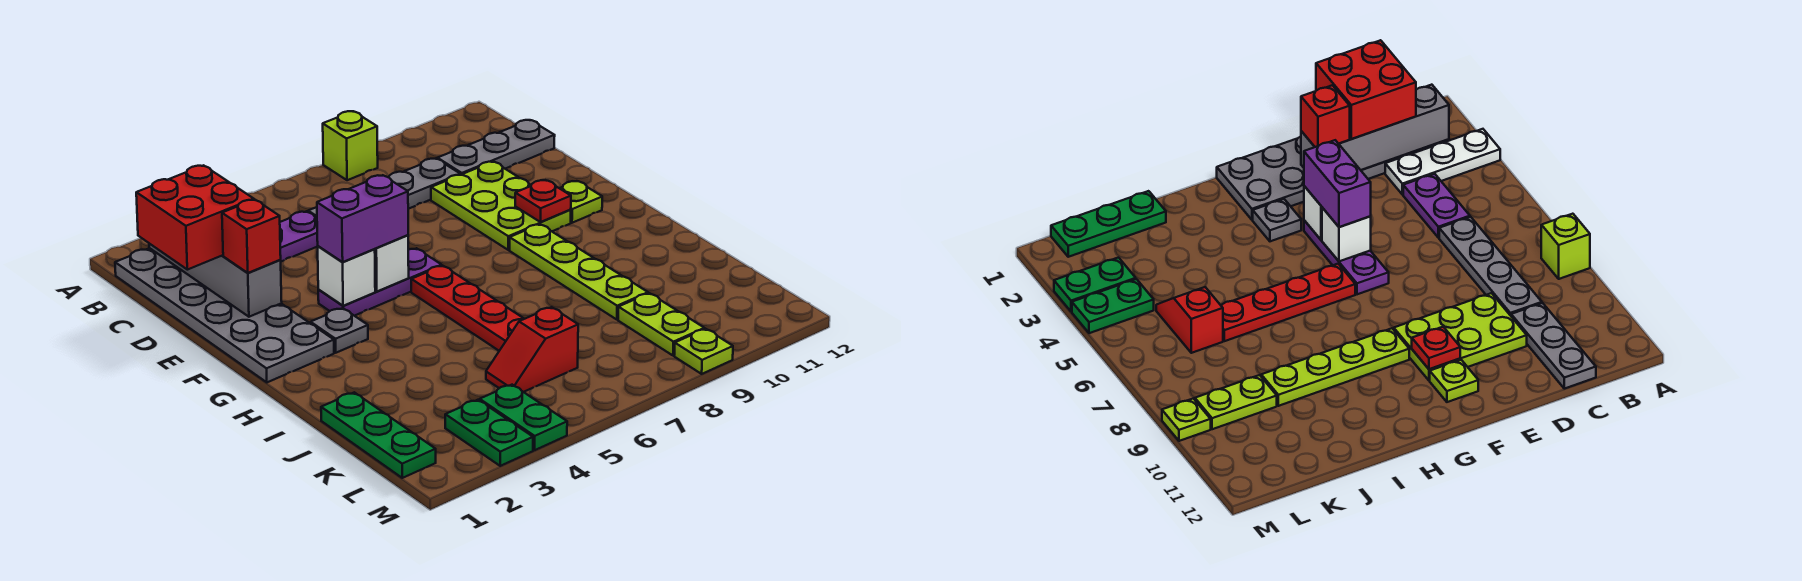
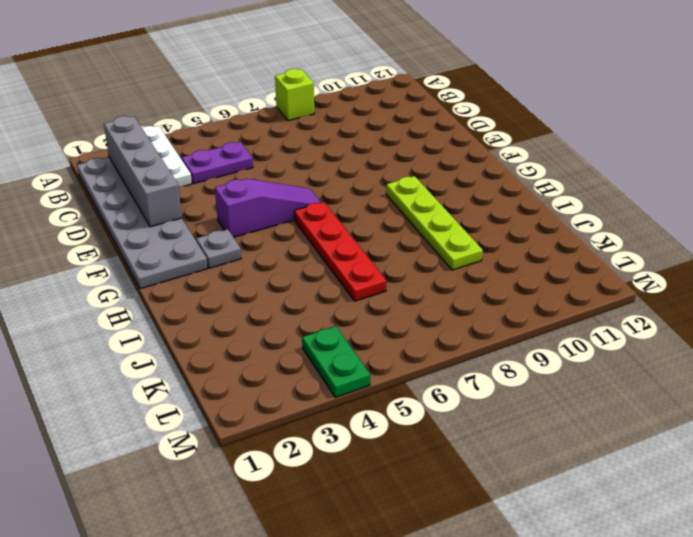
purple 1x3 slope [215,179,321,237] -> purple 1x3 plate [318,248,442,316]
none -> grey 1x4 plate [308,159,460,218]
none -> grey 1x3 plate [437,120,555,175]
none -> lime 2x3 plate [431,162,571,250]

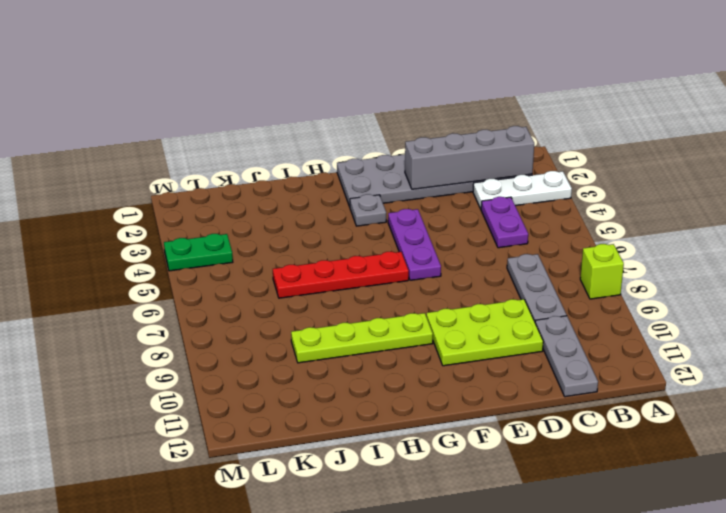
grey 1x3 plate [507,254,567,322] -> grey 1x4 plate [308,159,460,218]
none -> lime 1x1 plate [560,181,602,223]
none -> green 1x3 plate [321,392,436,478]
none -> red 1x2 slope [486,307,578,392]

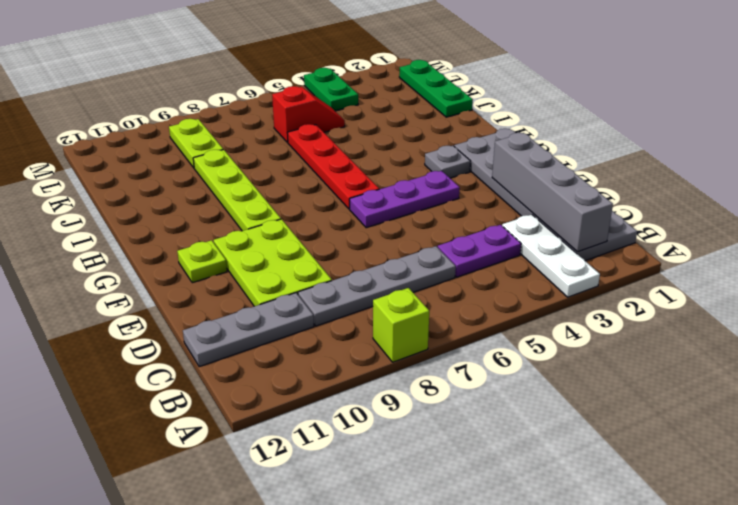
none -> green 1x2 plate [445,400,533,466]
none -> lime 1x1 plate [674,329,733,374]
none -> white 1x1 brick [318,246,375,306]

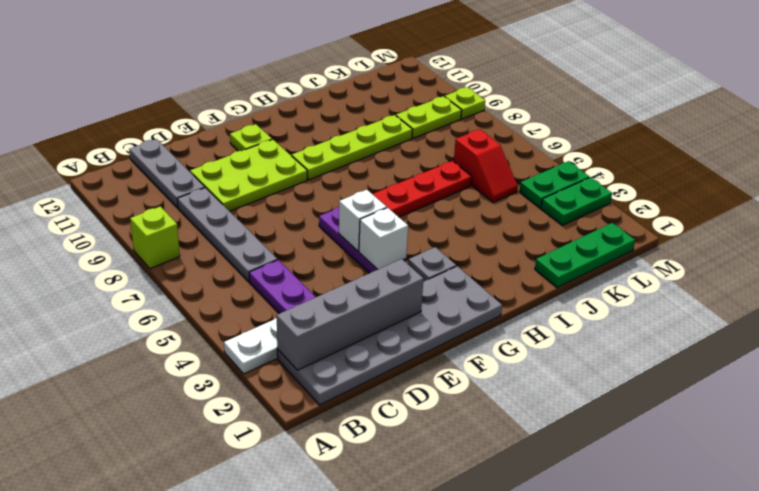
none -> red 1x1 plate [515,180,571,222]
none -> red 2x2 brick [136,165,254,270]
none -> red 1x1 brick [222,200,281,273]

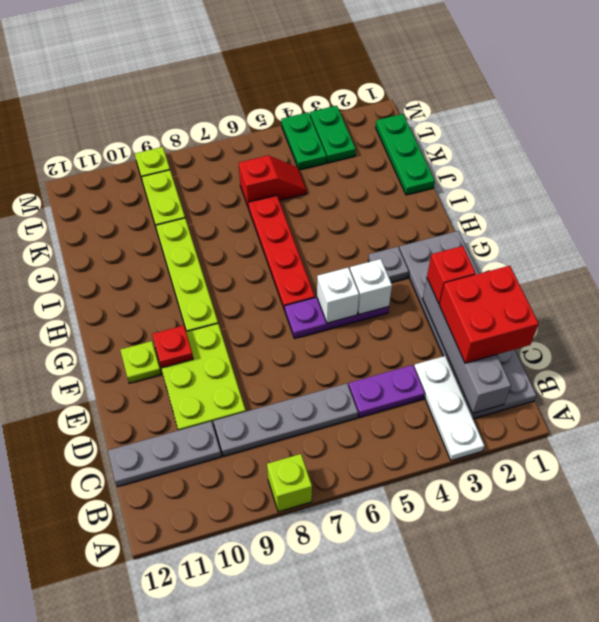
none -> purple 1x2 brick [317,175,408,262]

